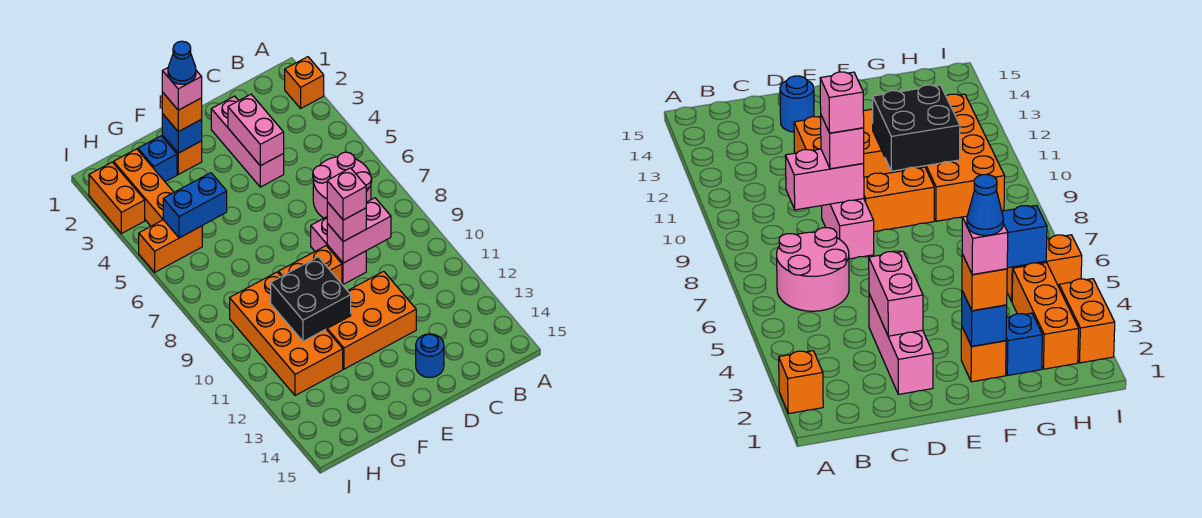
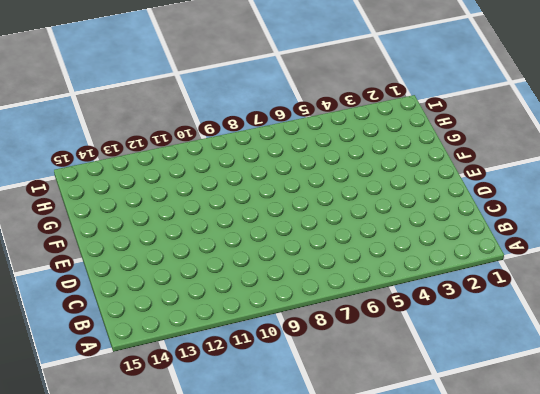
none -> orange 1x1 brick [285,57,324,108]
none -> pink 2x2 round brick [313,152,372,218]
none -> pink 1x3 brick [211,96,284,187]

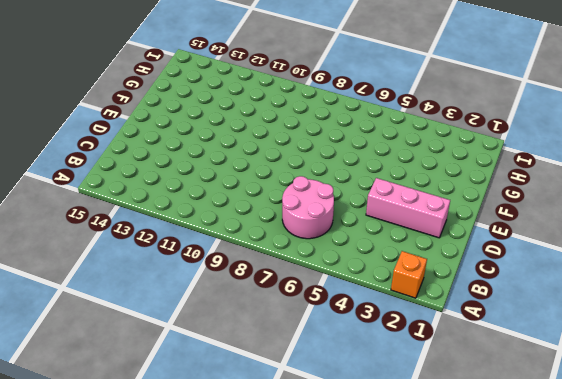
none -> pink 1x2 brick [311,217,366,284]
none -> orange 2x3 brick [326,271,416,369]
none -> blue 1x1 round brick [416,334,444,378]

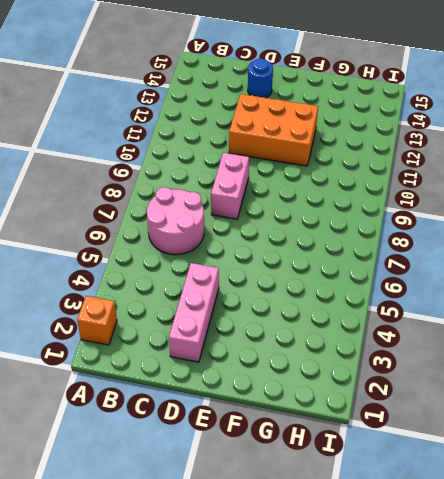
none -> orange 1x2 brick [278,246,342,284]
none -> orange 1x1 brick [162,135,202,174]
none -> blue 1x1 brick [138,136,177,182]

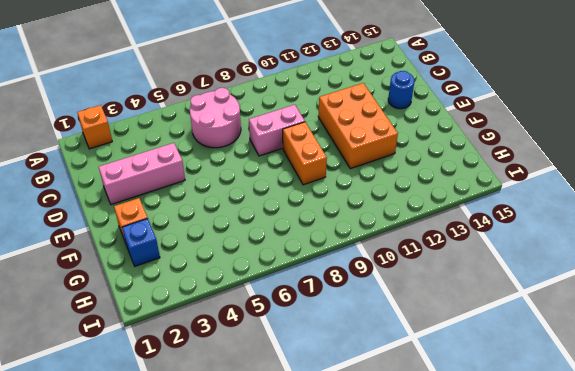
none -> orange 2x4 brick [230,272,343,395]
none -> orange 1x3 brick [114,149,174,226]
none -> orange 1x2 brick [139,220,202,272]

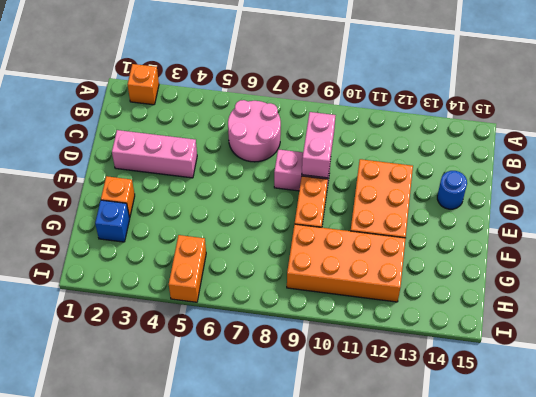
none -> orange 1x3 brick [114,149,174,226]
none -> orange 1x2 brick [89,162,145,234]
none -> pink 1x2 brick [228,94,284,166]

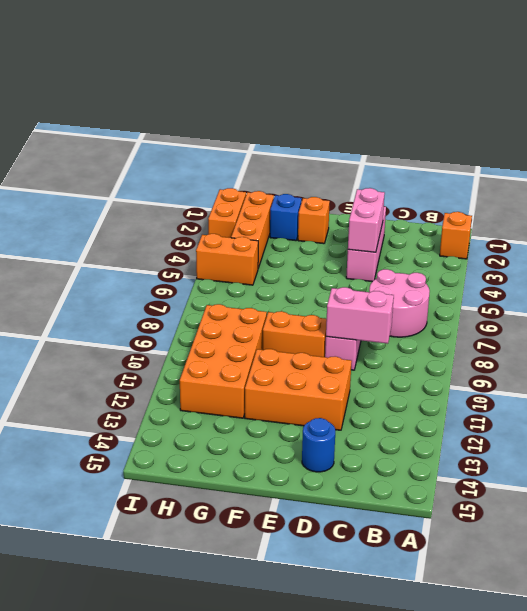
none -> blue 1x1 brick [162,114,202,153]
none -> black 2x2 brick [271,257,351,341]
none -> blue 1x2 brick [163,173,227,238]

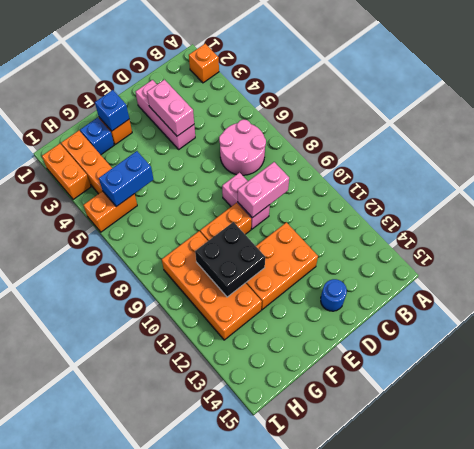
none -> pink 1x1 brick [327,202,366,242]
none -> orange 1x1 brick [162,92,202,132]
none -> pink 1x1 brick [327,168,366,220]

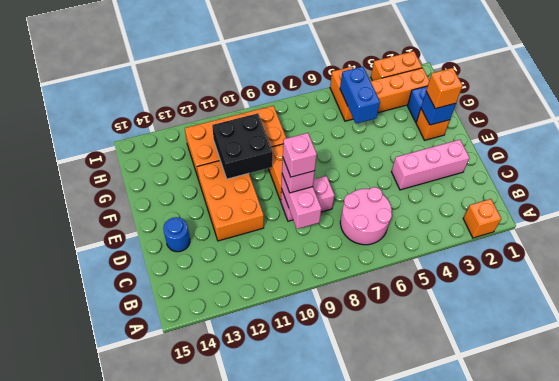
none -> pink 1x2 brick [228,94,284,166]
none -> pink 1x1 brick [162,68,202,110]
none -> blue 1x1 cone [168,41,196,84]

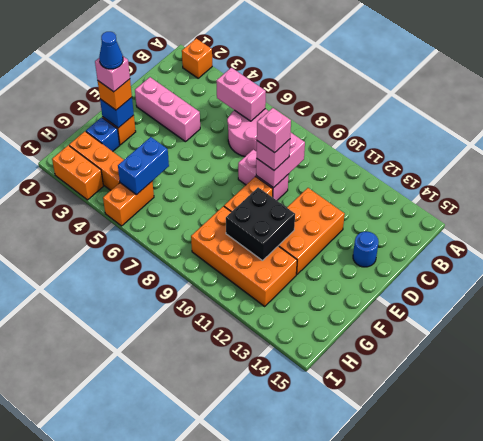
pink 1x2 brick [216,68,266,121] -> pink 1x2 brick moved to [228,94,284,166]

